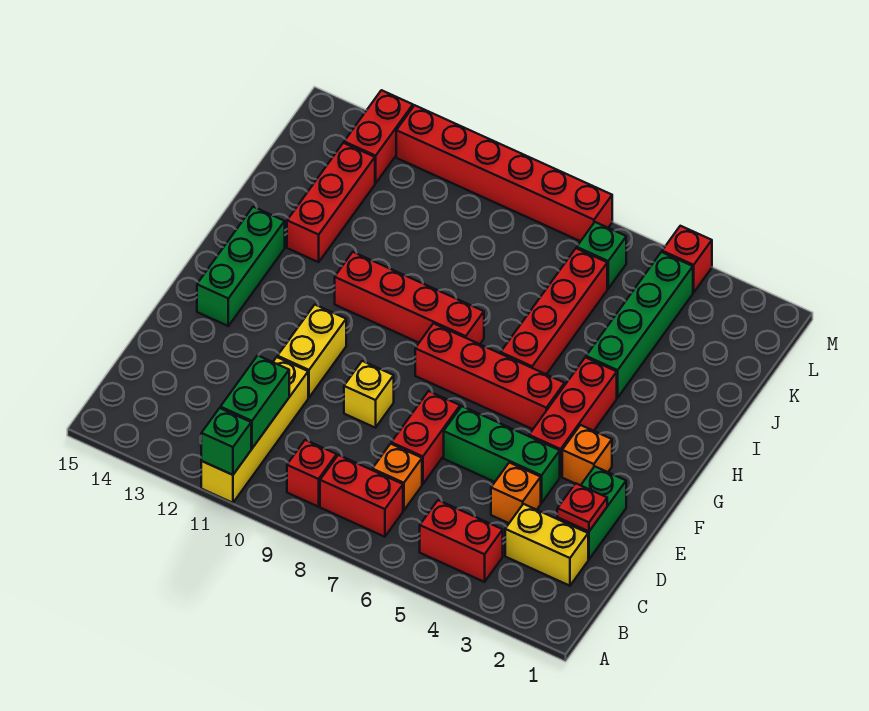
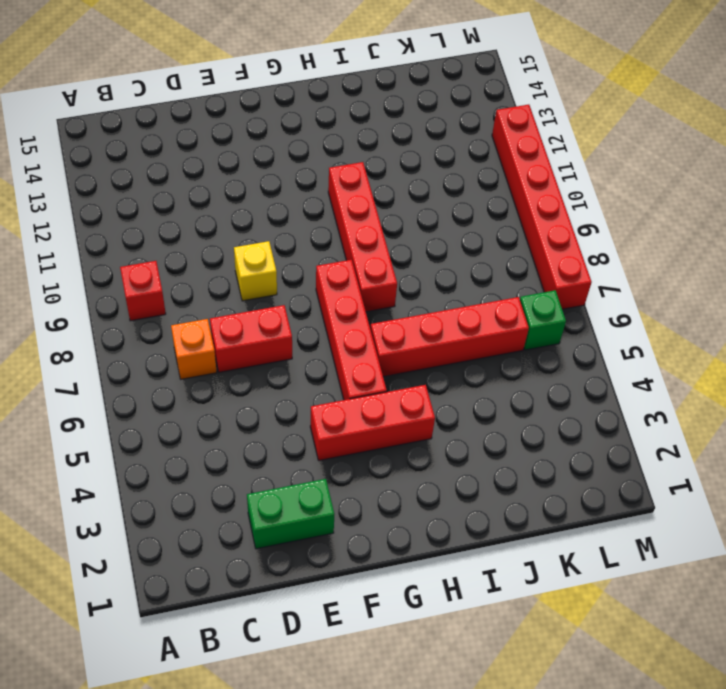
none -> yellow 1x4 brick [201,357,308,503]
none -> red 1x2 brick [420,500,503,582]
none -> red 1x2 brick [320,455,403,537]

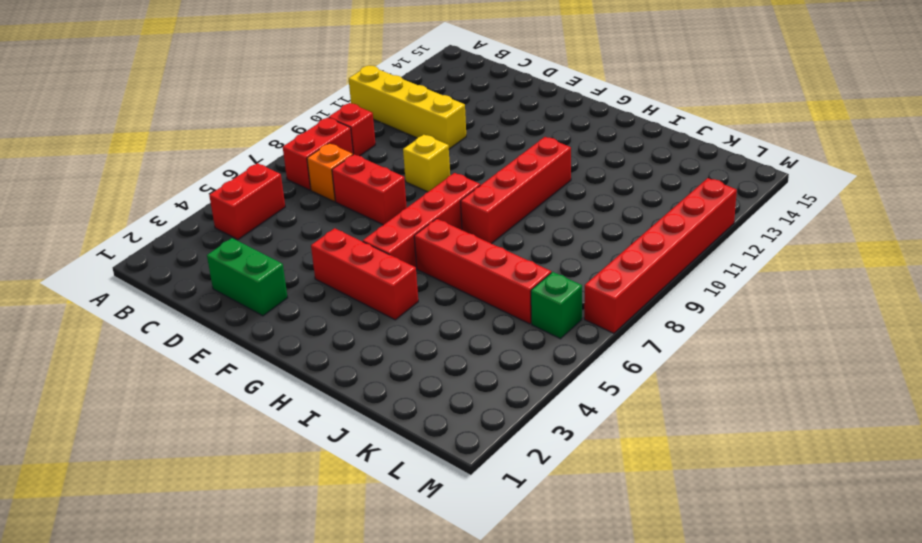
none -> yellow 1x2 brick [505,504,588,586]
none -> orange 1x1 brick [491,463,541,523]
none -> green 1x3 brick [444,406,560,503]

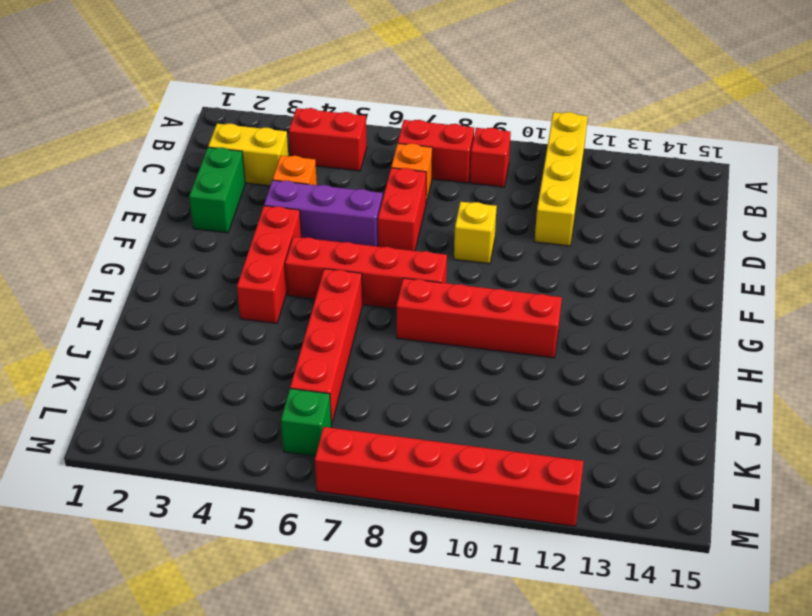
purple 1x3 brick [264,180,383,246] -> green 1x3 brick [444,406,560,503]
none -> yellow 1x2 brick [278,305,346,398]
none -> orange 1x1 brick [562,425,612,485]
none -> green 1x3 brick [197,207,285,326]

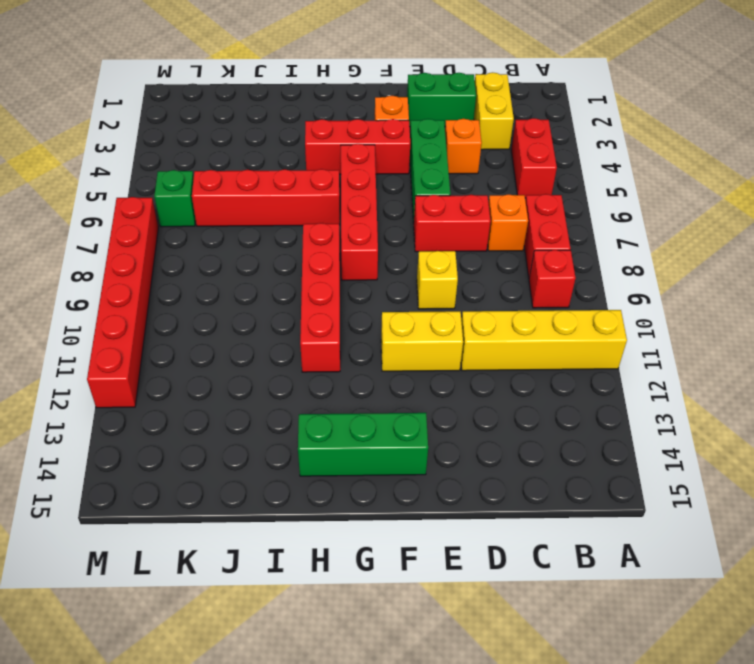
none -> green 1x4 brick [586,252,693,398]
none -> red 1x3 brick [287,143,375,262]
none -> red 1x2 brick [344,90,413,183]

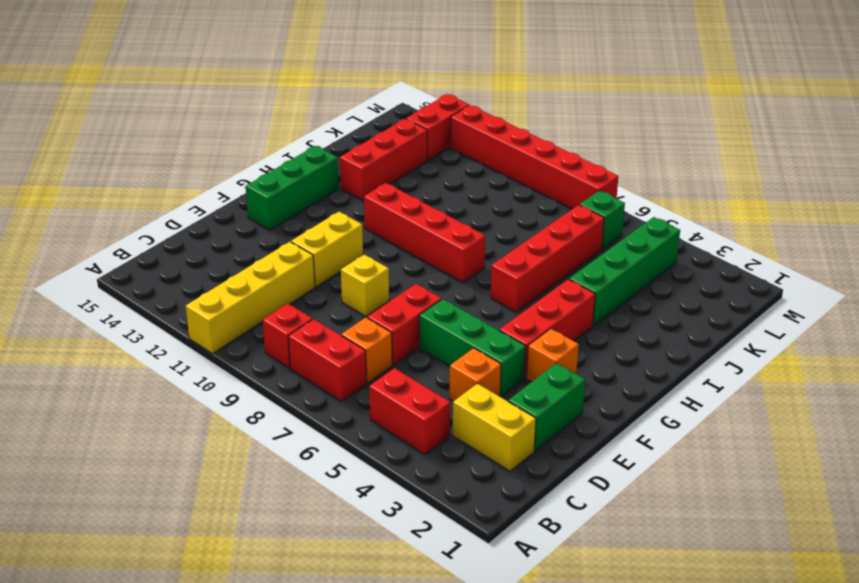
none -> red 1x4 brick [415,323,565,429]
none -> red 1x1 brick [662,226,712,292]
none -> green 1x1 brick [201,408,251,475]

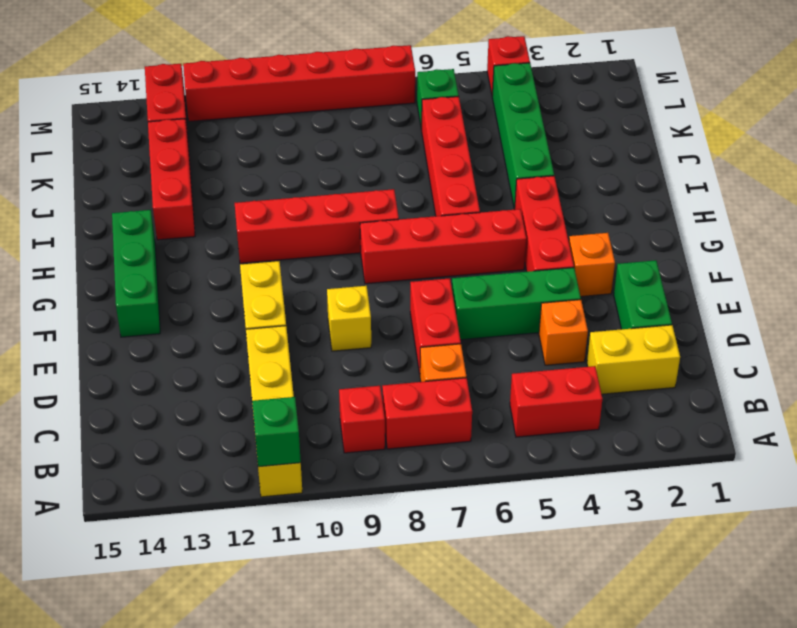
none -> green 1x2 brick [220,355,289,448]
none -> red 1x1 plate [557,483,607,532]

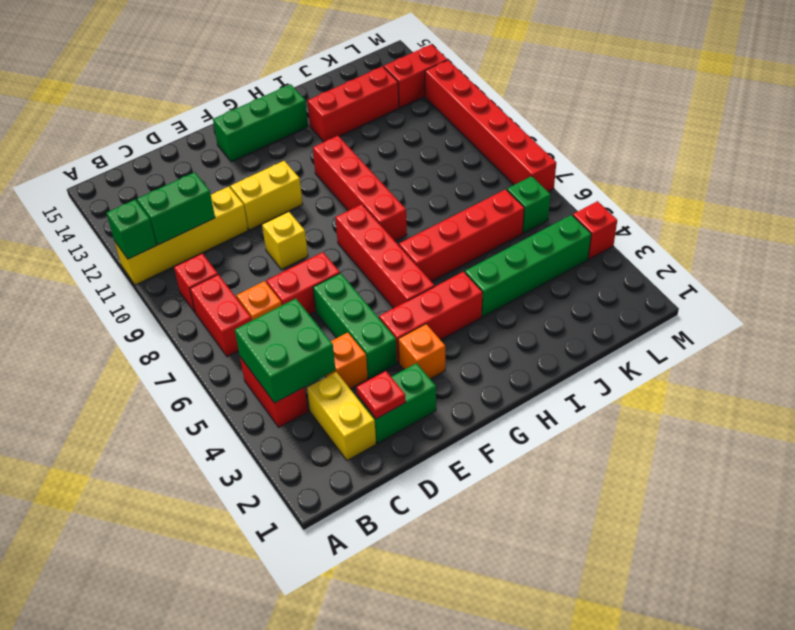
green 2x2 brick [235,299,335,403] -> none

